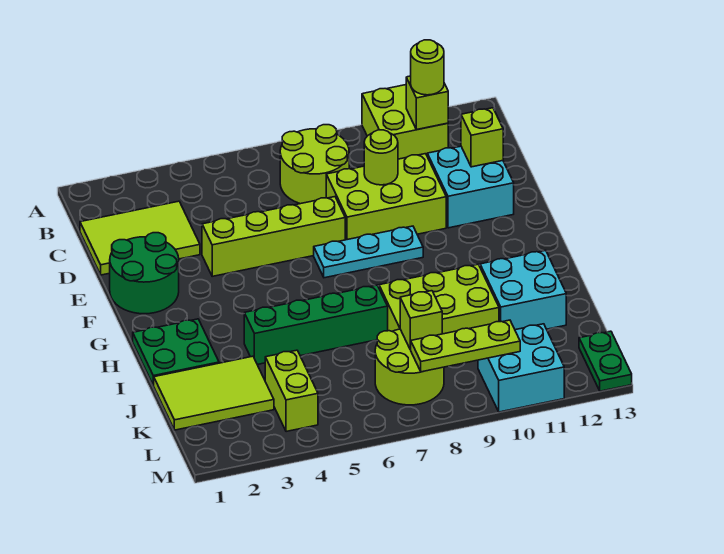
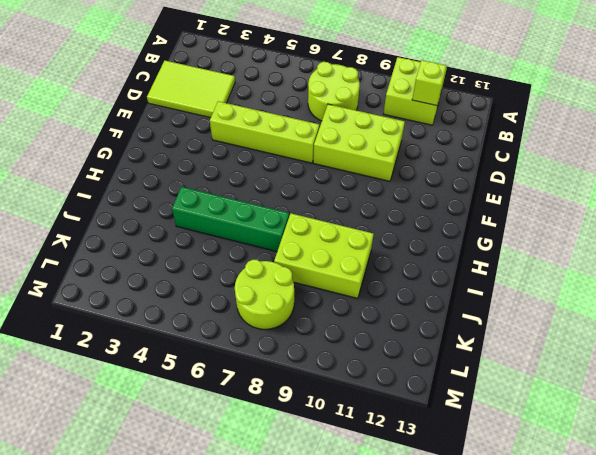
none -> cyan 2x2 brick [427,146,514,228]
none -> green 2x2 round brick [110,233,179,314]
none -> cyan 1x3 plate [314,226,423,278]

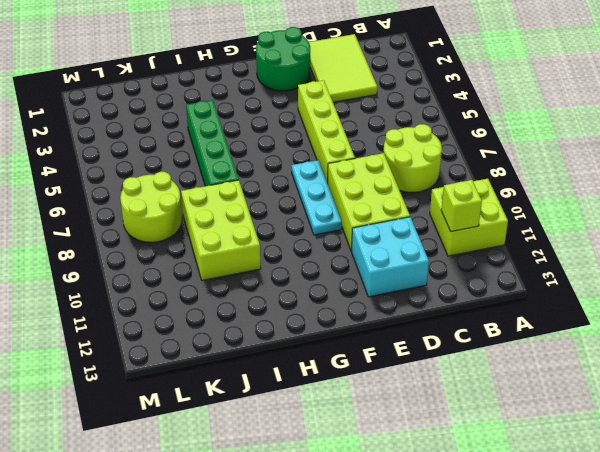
none -> green 2x2 plate [133,319,219,386]
none -> cyan 2x2 brick [480,250,566,330]
none -> lime 2x3 tile [154,356,274,430]

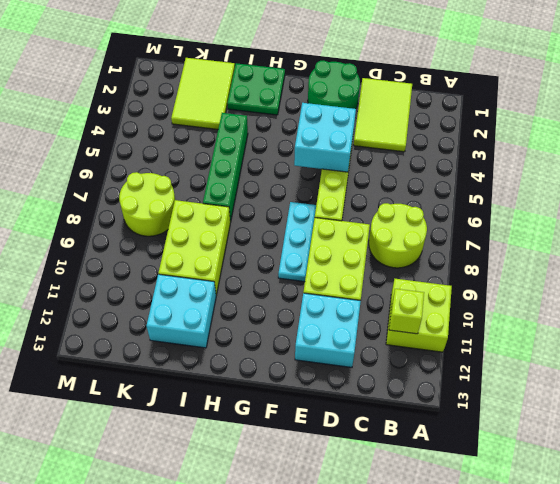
cyan 2x2 brick [294,103,356,172] -> cyan 2x2 brick moved to [478,324,564,412]
none -> lime 1x2 brick [265,350,318,432]
none -> green 1x2 plate [579,331,632,391]
none -> lime 1x1 round brick [364,130,398,185]

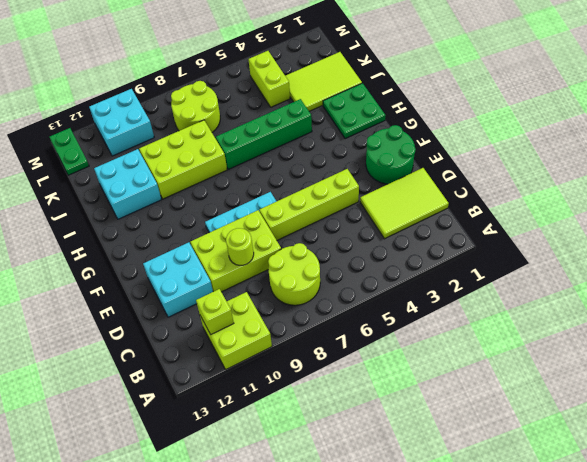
none -> lime 1x1 brick [461,108,503,167]
none -> lime 1x1 brick [400,291,442,349]
none -> lime 1x3 plate [410,320,520,372]

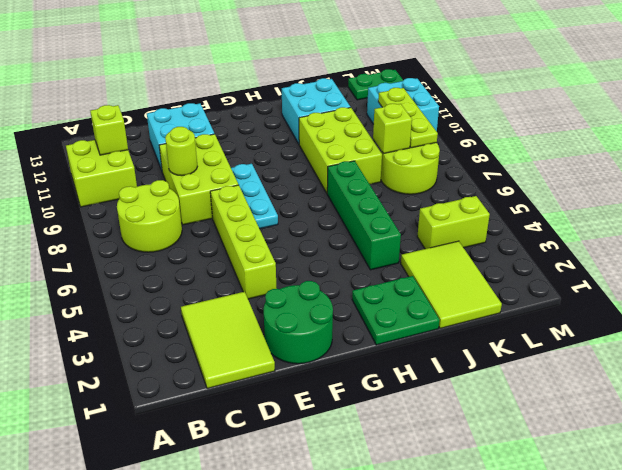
none -> lime 1x1 brick [461,108,503,167]
none -> lime 1x1 round brick [411,40,444,95]

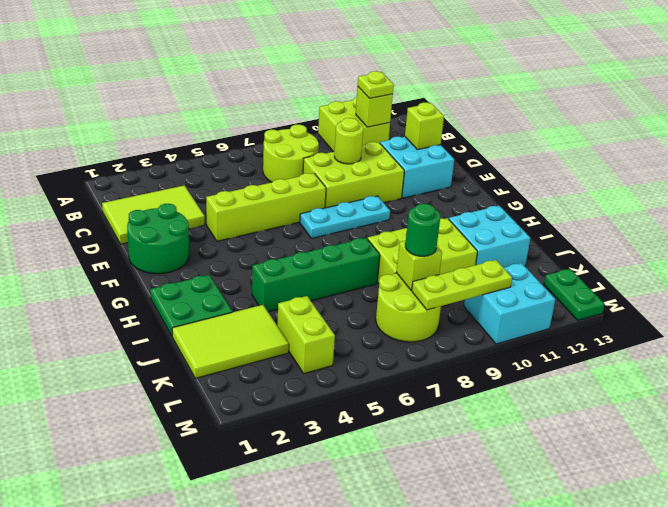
lime 1x1 plate [358,71,394,98] -> lime 1x1 round brick [411,40,444,95]
green 1x1 round brick [405,204,440,256] -> none

